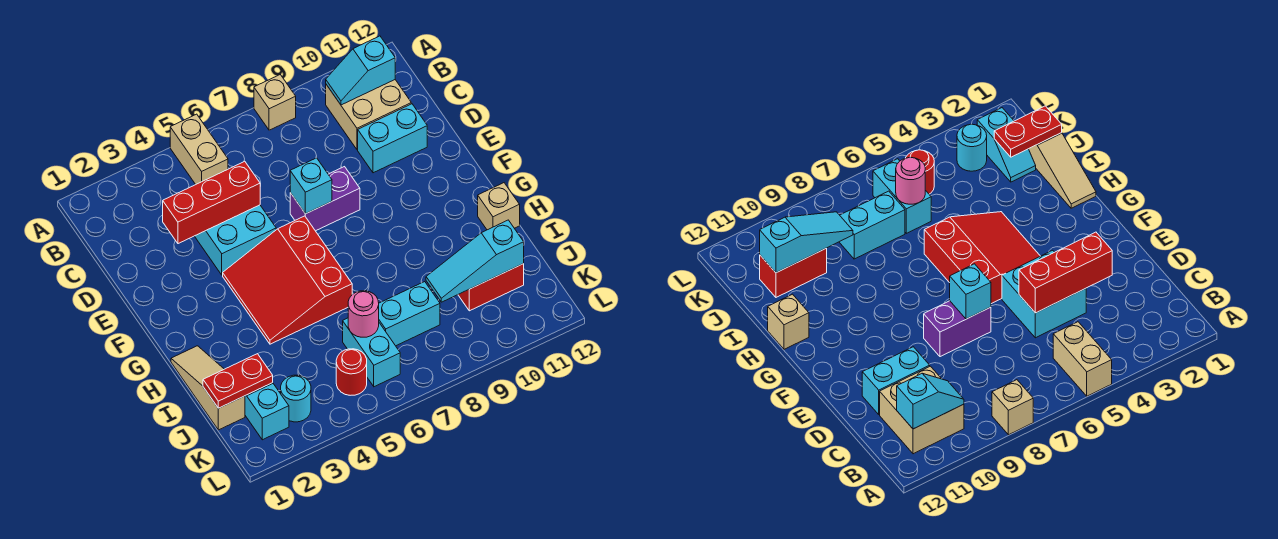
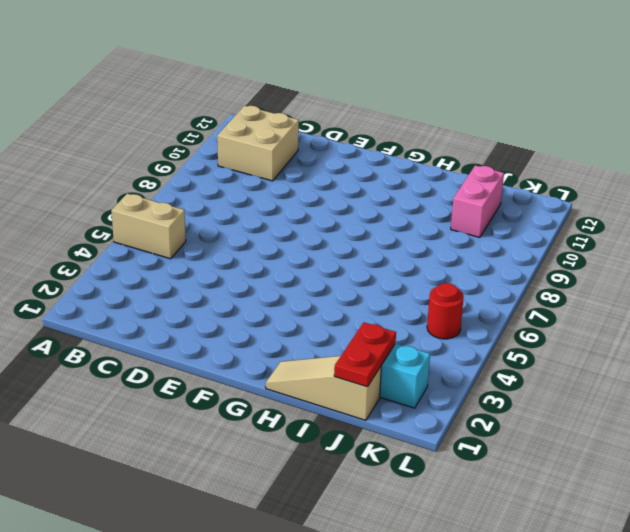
pink 1x2 brick [451,165,504,237] -> red 1x2 brick [458,264,524,311]
none -> tan 1x1 brick [254,75,296,130]
none -> cyan 2x2 brick [195,205,276,275]
none -> cyan 1x2 brick [358,104,427,173]

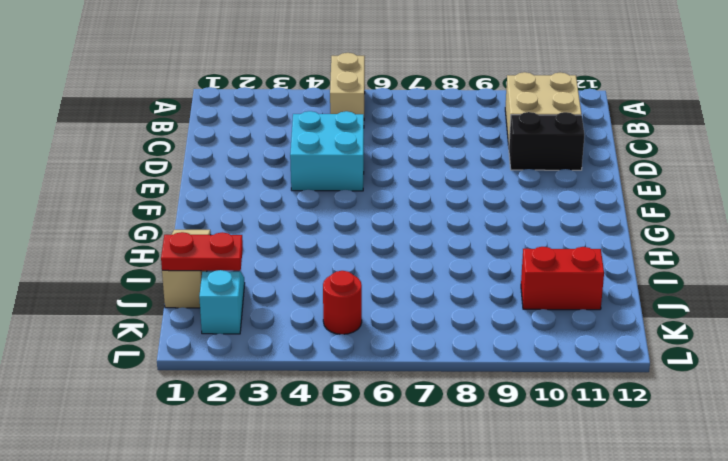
black 1x2 brick [509,112,584,170] -> cyan 1x2 brick [358,104,427,173]
none -> tan 1x1 brick [254,75,296,130]
none -> purple 1x2 brick [290,167,360,231]
none -> red 3x3 slope [223,216,352,344]

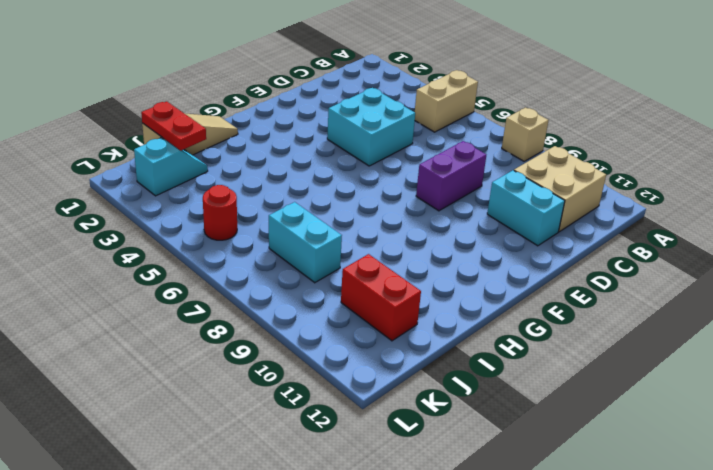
purple 1x2 brick [416,141,486,211] -> purple 1x2 brick turned to [290,167,360,231]
none -> red 3x3 slope [223,216,352,344]
none -> tan 1x1 brick [478,183,520,230]
none -> cyan 1x2 brick [343,318,400,387]

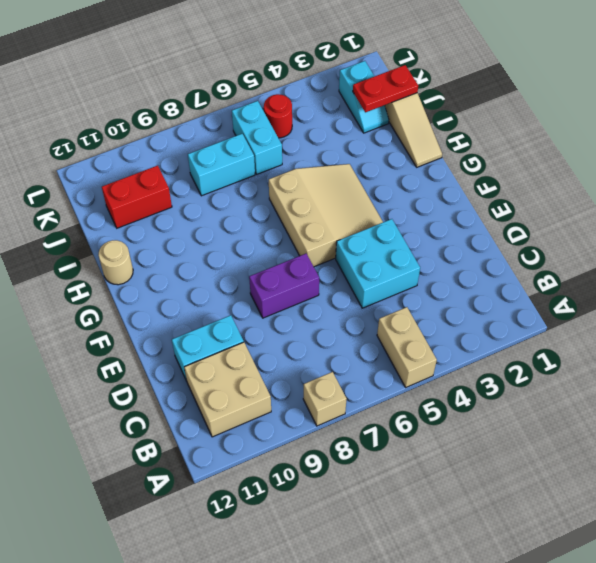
tan 3x3 slope [269,164,383,267] -> red 3x3 slope [223,216,352,344]
tan 1x1 round brick [98,240,133,285] -> tan 1x1 brick [478,183,520,230]
none -> cyan 1x1 round brick [281,375,311,422]
none -> cyan 1x2 slope [326,36,395,105]
none -> red 1x3 brick [163,161,260,244]

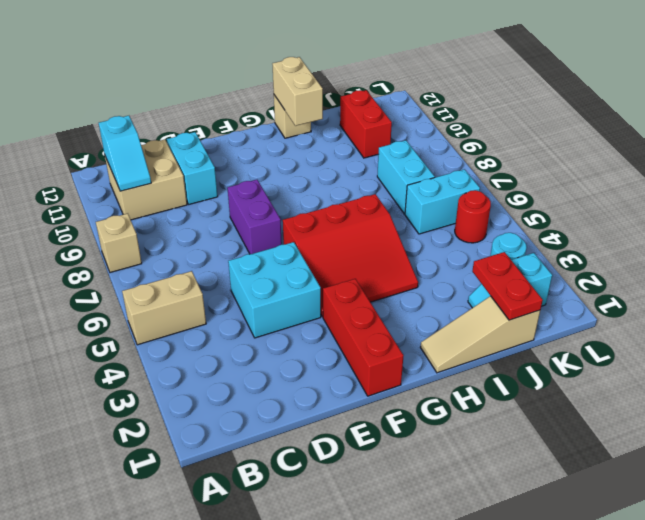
red 1x3 brick [323,279,404,396] -> red 1x3 brick moved to [163,161,260,244]
tan 1x2 brick [273,57,323,126] -> none
none -> cyan 1x1 brick [290,158,332,214]
none -> pink 1x1 round brick [348,291,379,337]
none -> cyan 1x3 slope [426,220,524,302]

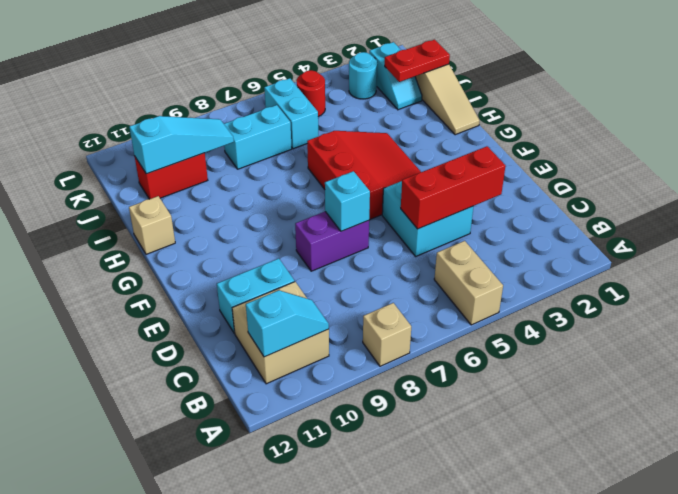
none -> pink 1x1 round brick [348,291,379,337]

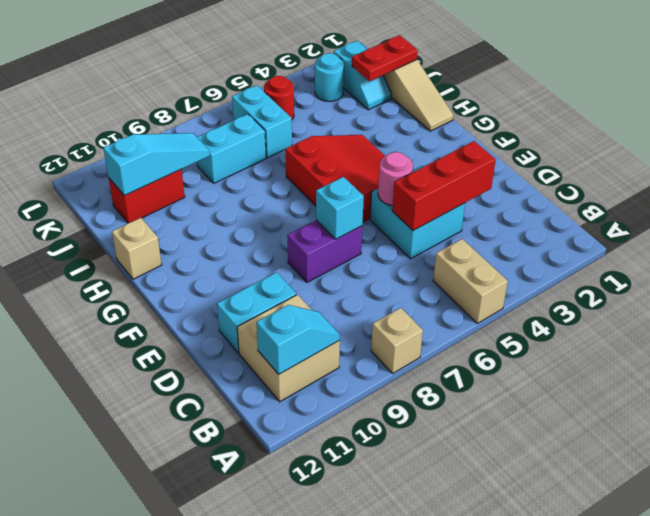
pink 1x1 round brick [378,152,413,205] -> pink 1x1 round brick moved to [348,291,379,337]

